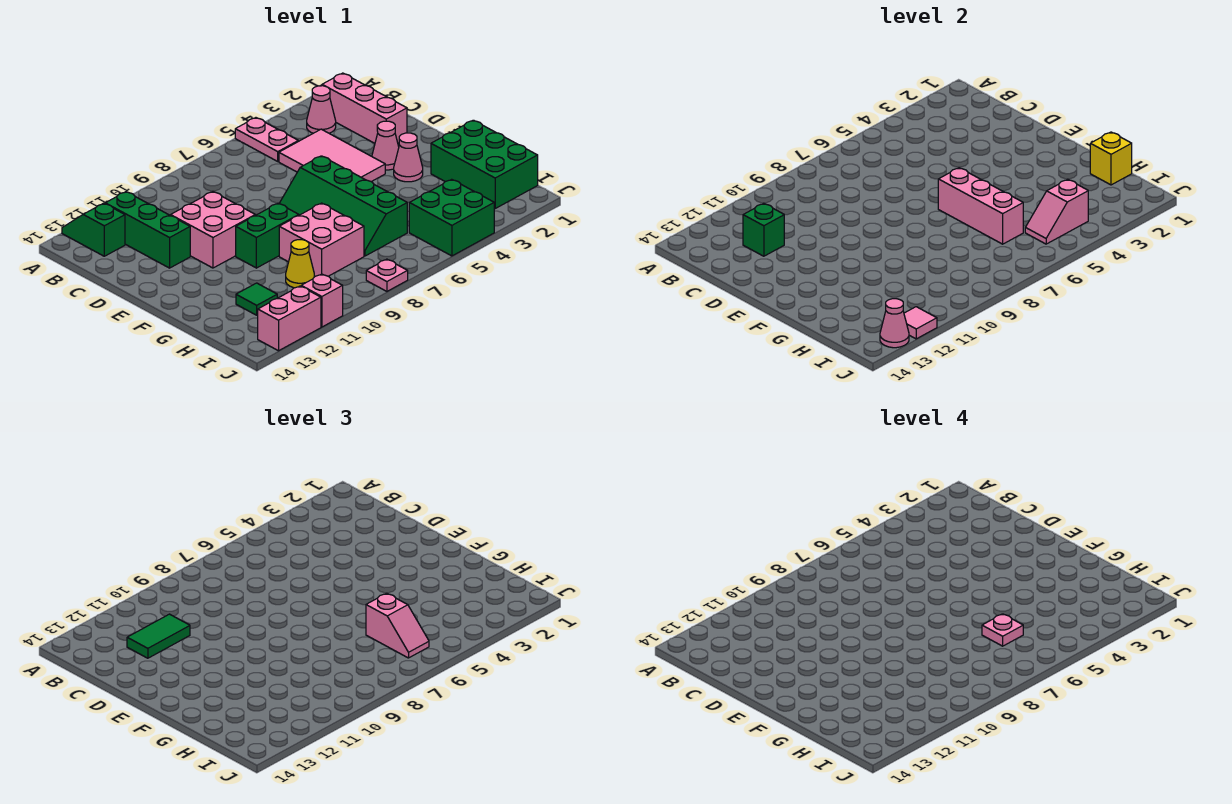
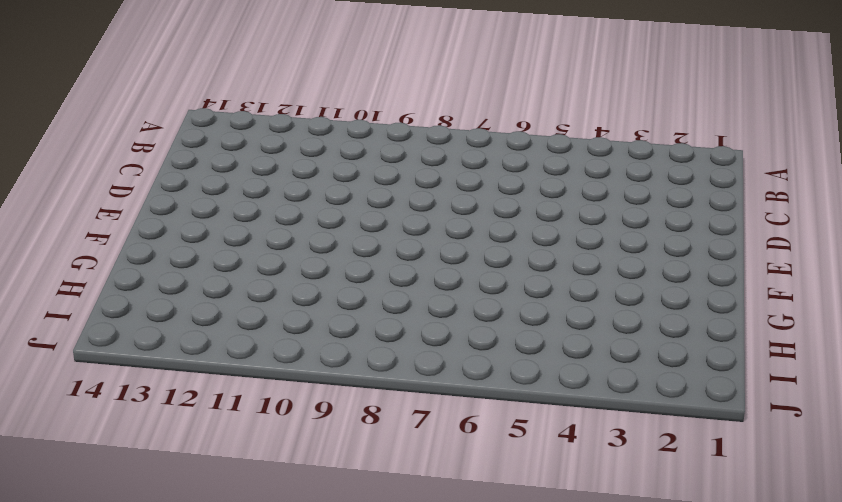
none -> pink 1x2 plate [235,118,298,161]
none -> green 1x2 slope [62,203,125,256]
none -> pink 1x3 brick [322,73,407,143]

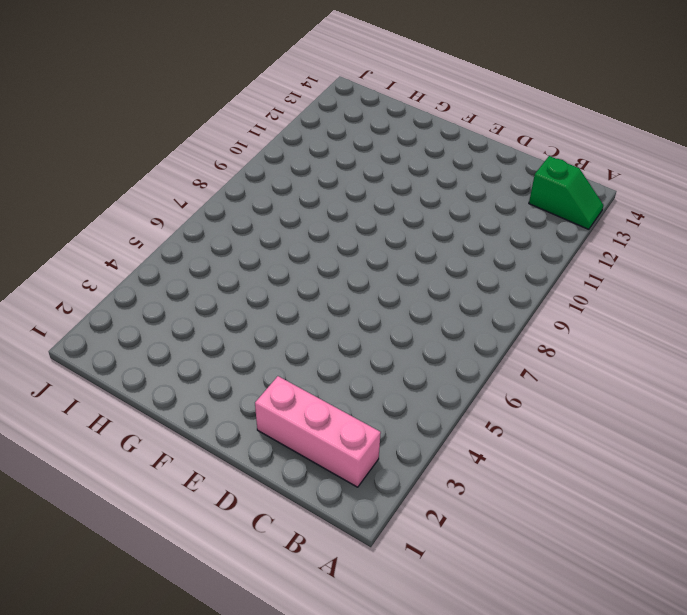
none -> pink 1x2 plate [235,118,298,161]
none -> pink 1x1 cone [307,86,336,133]
none -> green 1x3 brick [105,192,190,268]

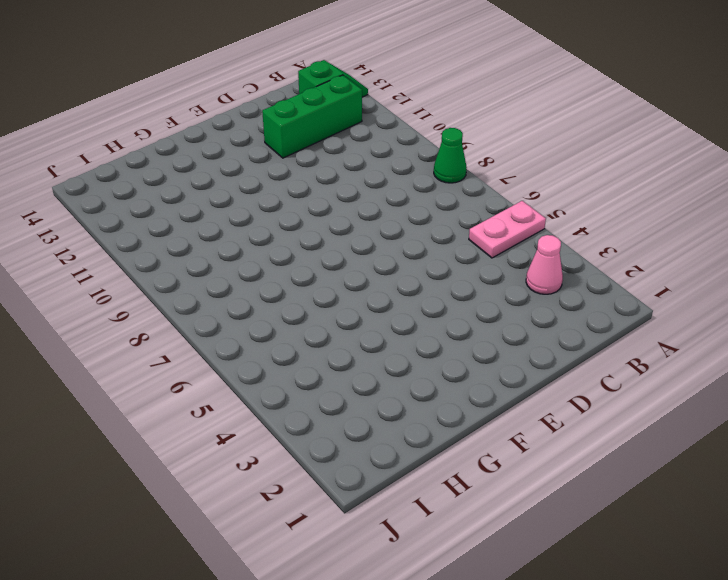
green 1x1 cone [434,128,467,183] -> none
none -> pink 1x3 brick [322,73,407,143]
none -> pink 2x3 tile [279,129,385,182]
none -> pink 2x2 brick [171,192,255,268]

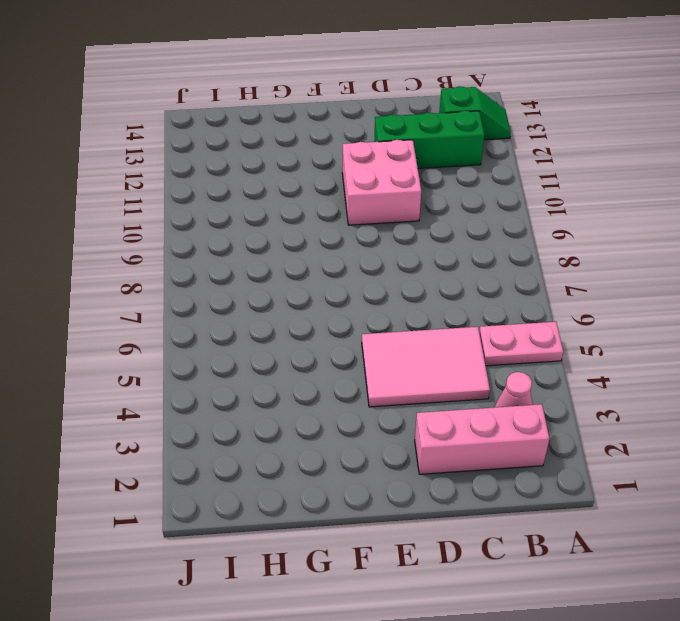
none -> pink 1x1 cone [372,121,399,170]
none -> green 2x4 slope [279,156,407,256]
none -> pink 1x1 cone [394,133,423,182]

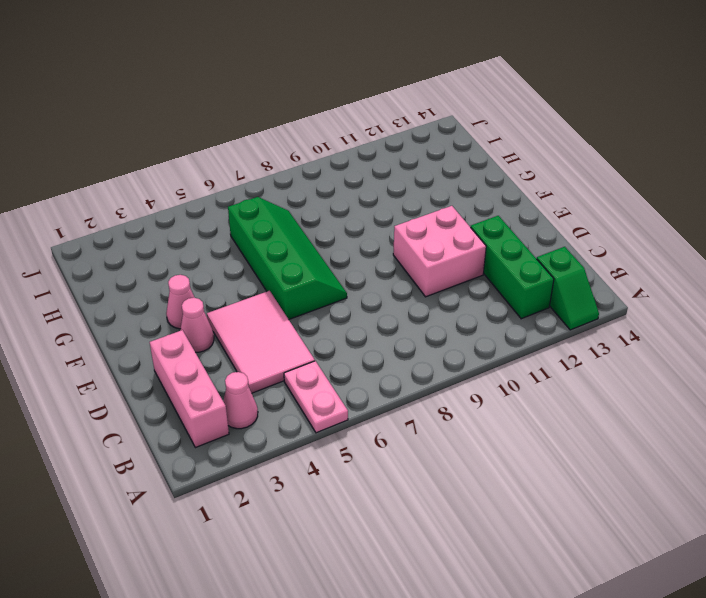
none -> green 1x2 brick [236,203,299,268]
none -> green 2x3 brick [431,120,538,208]
none -> pink 2x2 brick [279,203,364,276]

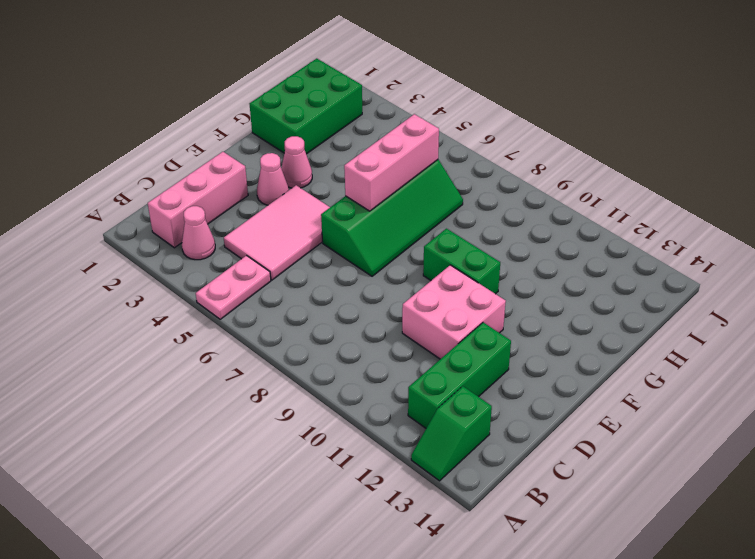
none -> pink 2x2 brick [279,203,364,276]
none -> yellow 1x1 cone [286,240,314,288]
none -> green 1x1 tile [236,283,277,315]

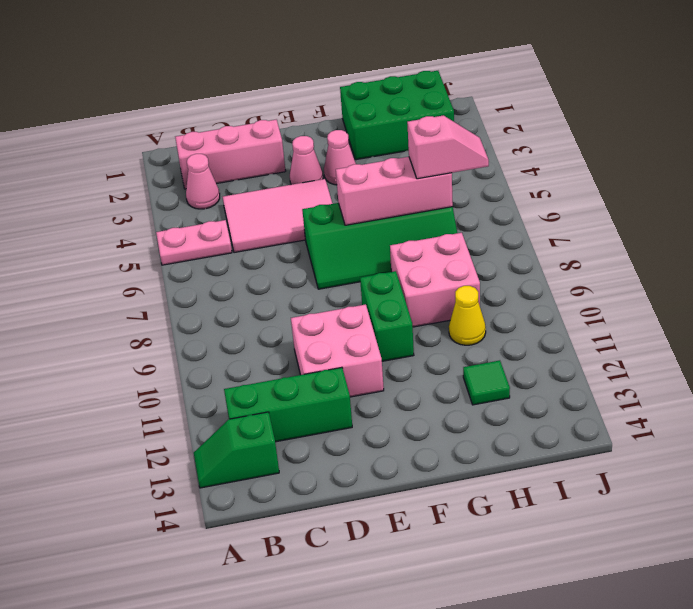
none -> green 2x2 brick [409,179,494,256]
none -> pink 1x1 plate [366,259,408,291]
none -> pink 1x1 brick [301,274,343,327]

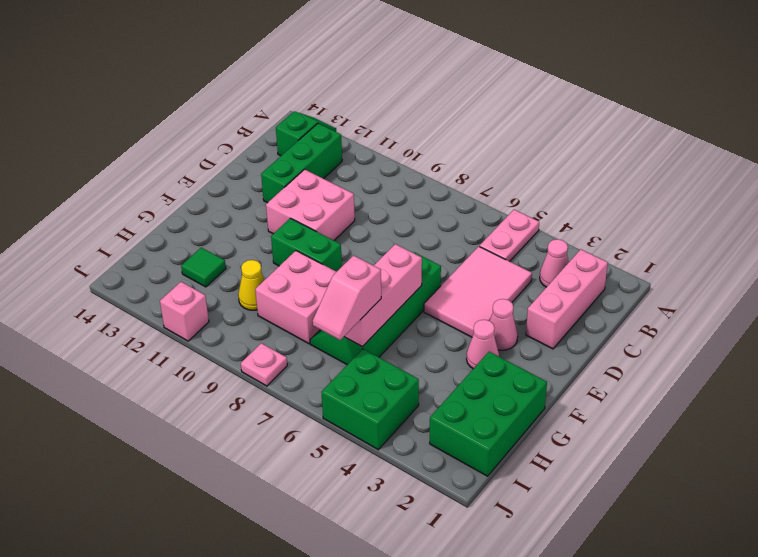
none -> pink 1x2 brick [258,286,321,351]
none -> green 1x1 brick [743,203,784,256]
none -> yellow 1x1 brick [1090,132,1132,185]

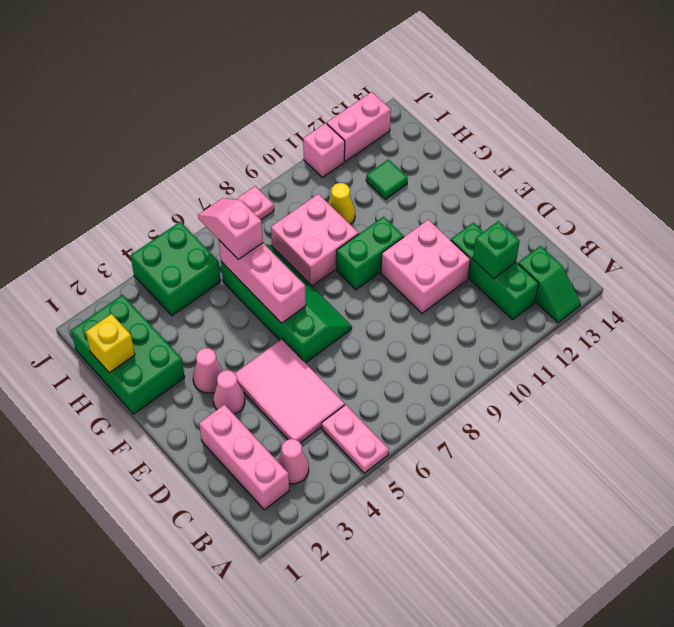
none -> pink 1x2 slope [1025,179,1088,244]
none -> pink 1x1 tile [904,307,937,339]
none -> pink 1x1 cone [880,299,909,348]

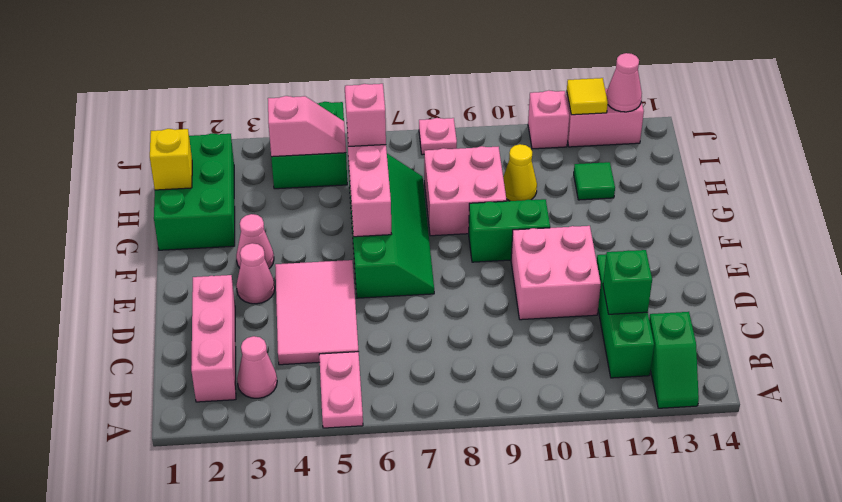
yellow 1x1 tile [567,78,608,115] -> pink 1x1 tile [904,307,937,339]
none -> green 1x2 tile [127,614,190,658]
none -> pink 1x1 plate [982,614,1023,646]

